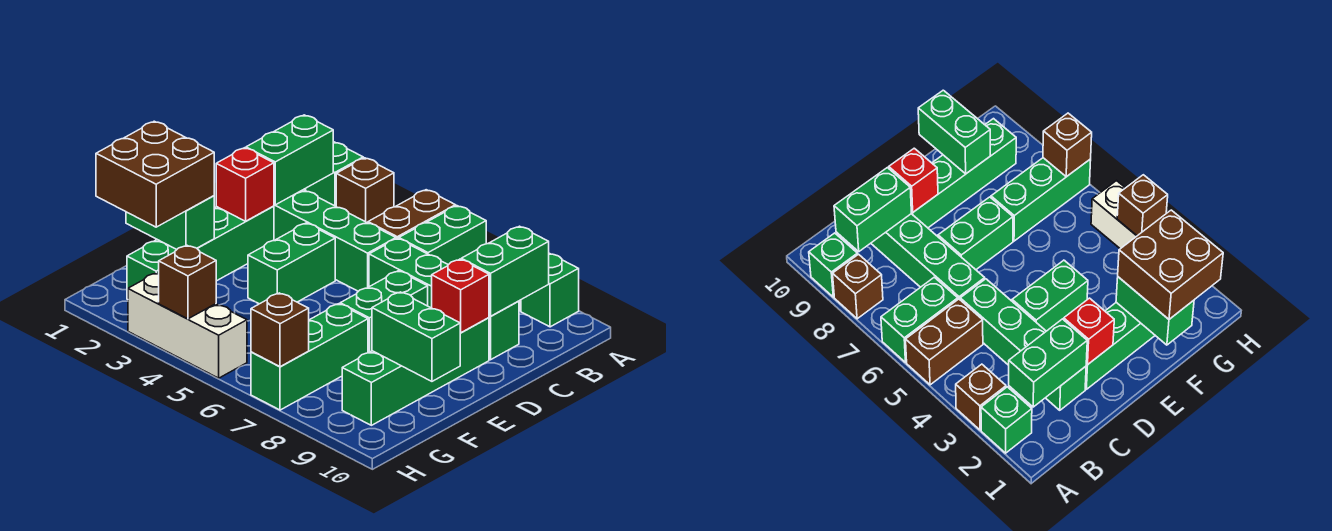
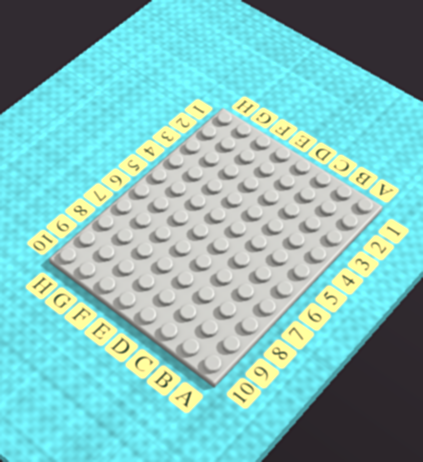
none -> green 1x1 brick [306,142,363,206]
none -> brown 1x1 brick [336,158,394,223]
none -> brown 1x2 brick [368,190,456,239]

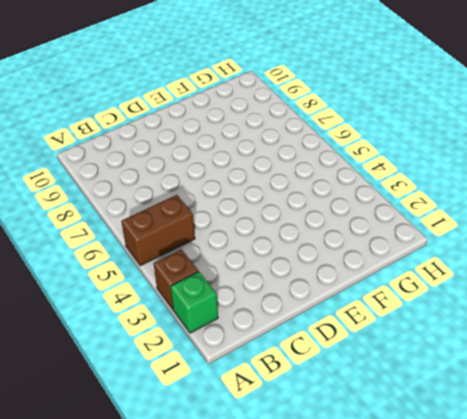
none -> green 1x2 brick [399,206,486,265]
none -> brown 1x1 brick [833,254,883,319]
none -> green 1x1 brick [521,253,579,327]

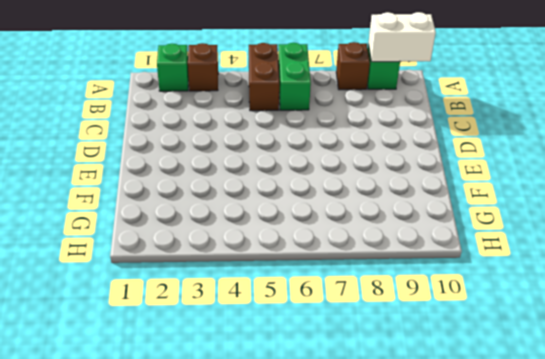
white 1x2 brick [368,12,436,62] -> none
none -> green 1x4 brick [274,190,396,291]
none -> green 1x4 brick [369,238,519,360]
none -> green 1x4 brick [127,206,274,299]

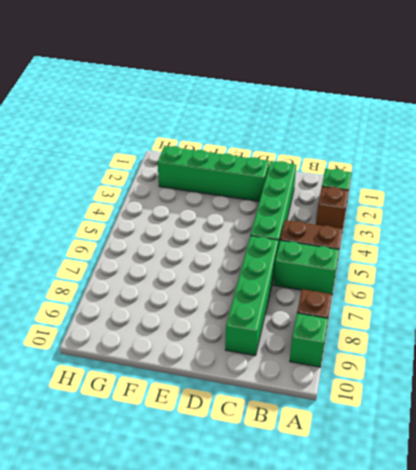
none -> green 1x2 brick [248,223,335,304]
none -> green 1x2 brick [340,271,428,353]
none -> green 1x4 brick [342,318,489,425]

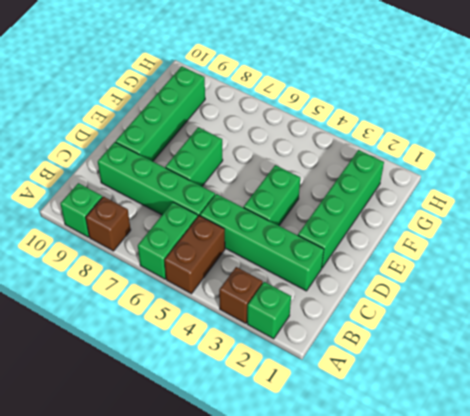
none -> green 1x3 brick [251,304,368,410]
none -> white 1x3 brick [128,273,247,378]
none -> green 1x2 brick [246,115,333,205]

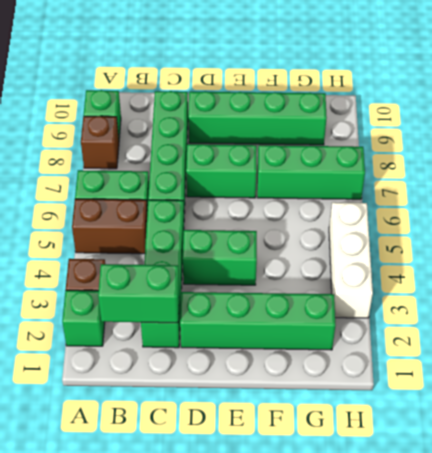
none -> green 1x2 brick [461,226,549,316]
none -> red 1x1 brick [216,148,274,221]
none -> red 1x1 brick [432,259,489,333]

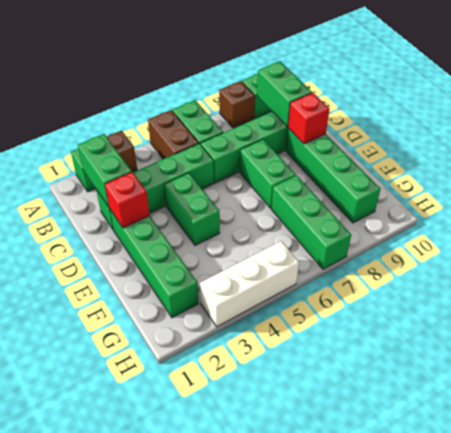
none -> green 1x2 brick [126,196,214,249]
none -> green 1x2 brick [372,292,460,381]
none -> brown 1x1 brick [159,246,216,319]

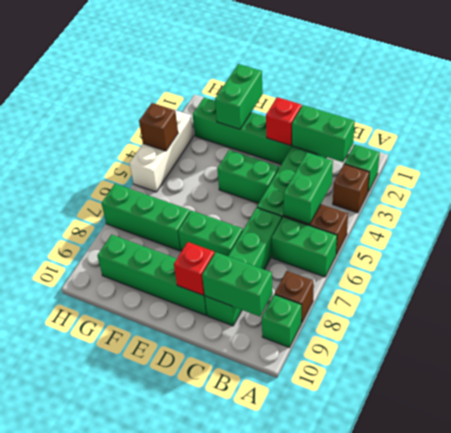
green 1x2 brick [284,153,333,224] -> green 1x2 brick moved to [372,292,460,381]
none -> brown 1x1 brick [251,293,309,367]
none -> brown 2x2 brick [96,121,214,227]

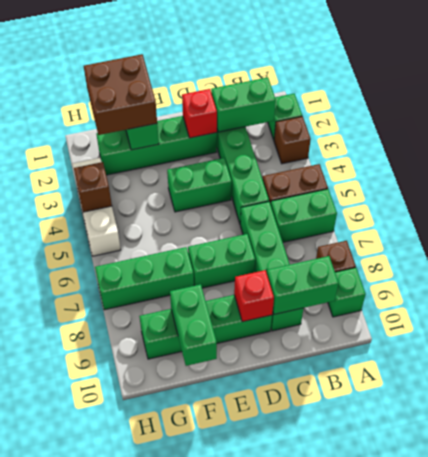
none -> brown 1x1 brick [251,293,309,367]

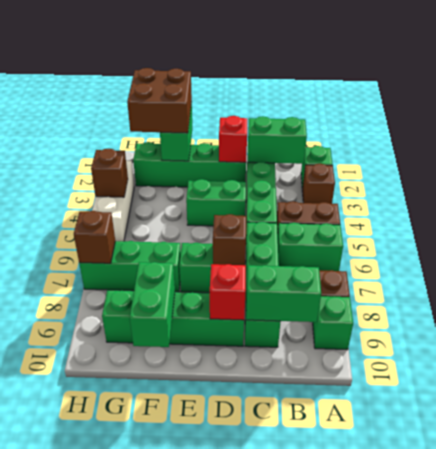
brown 1x1 brick [213,214,246,265] -> none

